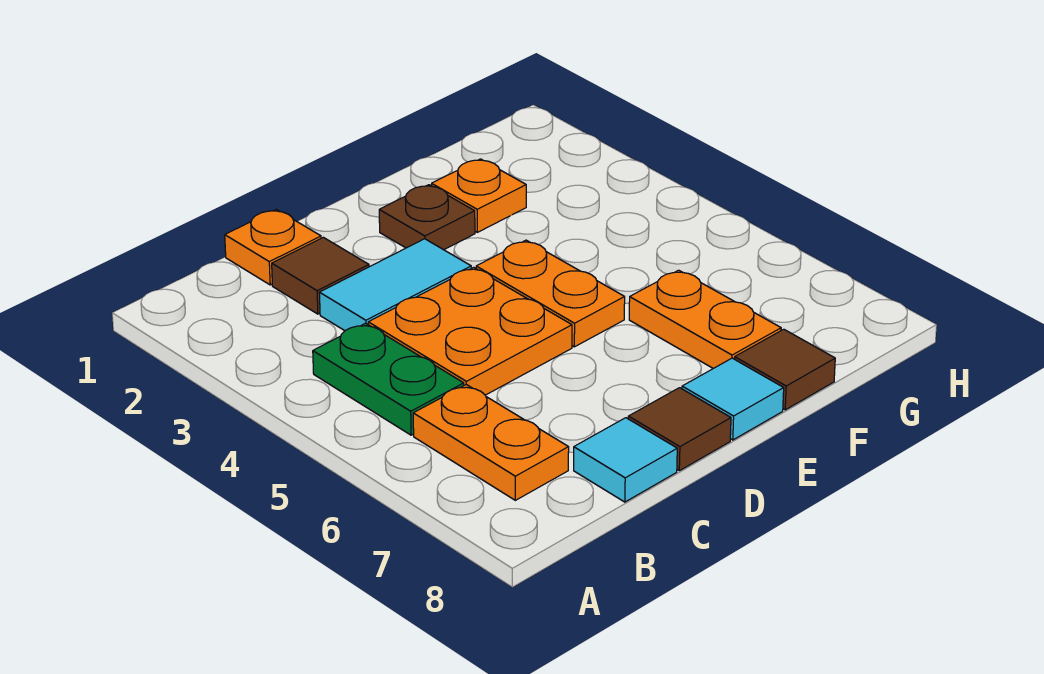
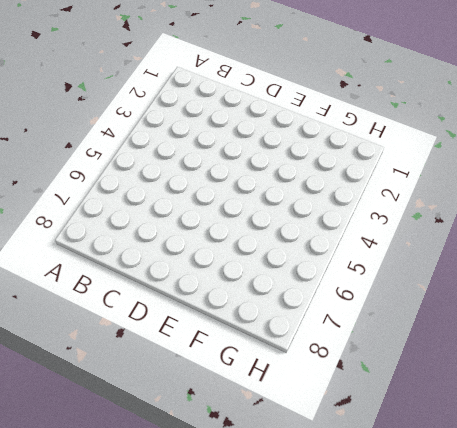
none -> green 1x2 plate [313,323,464,435]
none -> orange 1x2 plate [413,385,569,500]
none -> orange 1x1 plate [225,209,321,285]

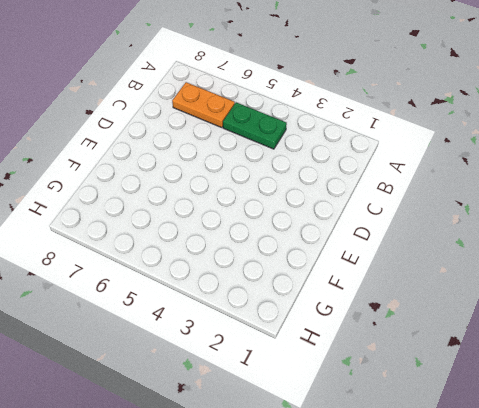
none -> orange 1x1 plate [225,209,321,285]
none -> brown 1x1 tile [272,237,369,314]
none -> cyan 1x2 tile [319,239,471,331]

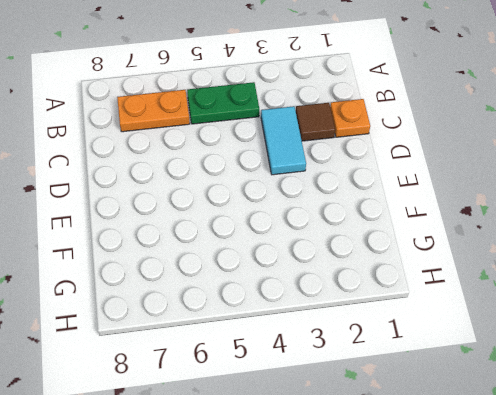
none -> orange 2x2 plate [368,267,572,395]
none -> cyan 1x1 tile [574,418,677,502]
none -> brown 1x1 tile [628,388,731,471]

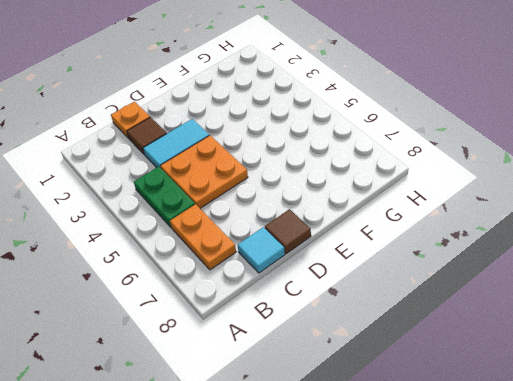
none -> brown 1x1 plate [379,185,475,250]
none -> orange 1x2 plate [476,240,625,347]
none -> cyan 1x1 tile [682,358,784,440]

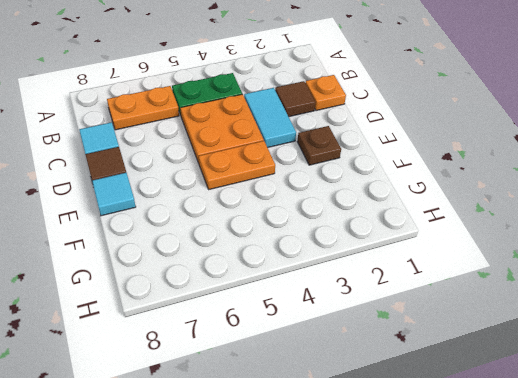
none -> orange 1x1 plate [432,159,526,232]
none -> orange 1x2 plate [629,270,781,369]
none -> brown 1x1 tile [735,329,835,410]

